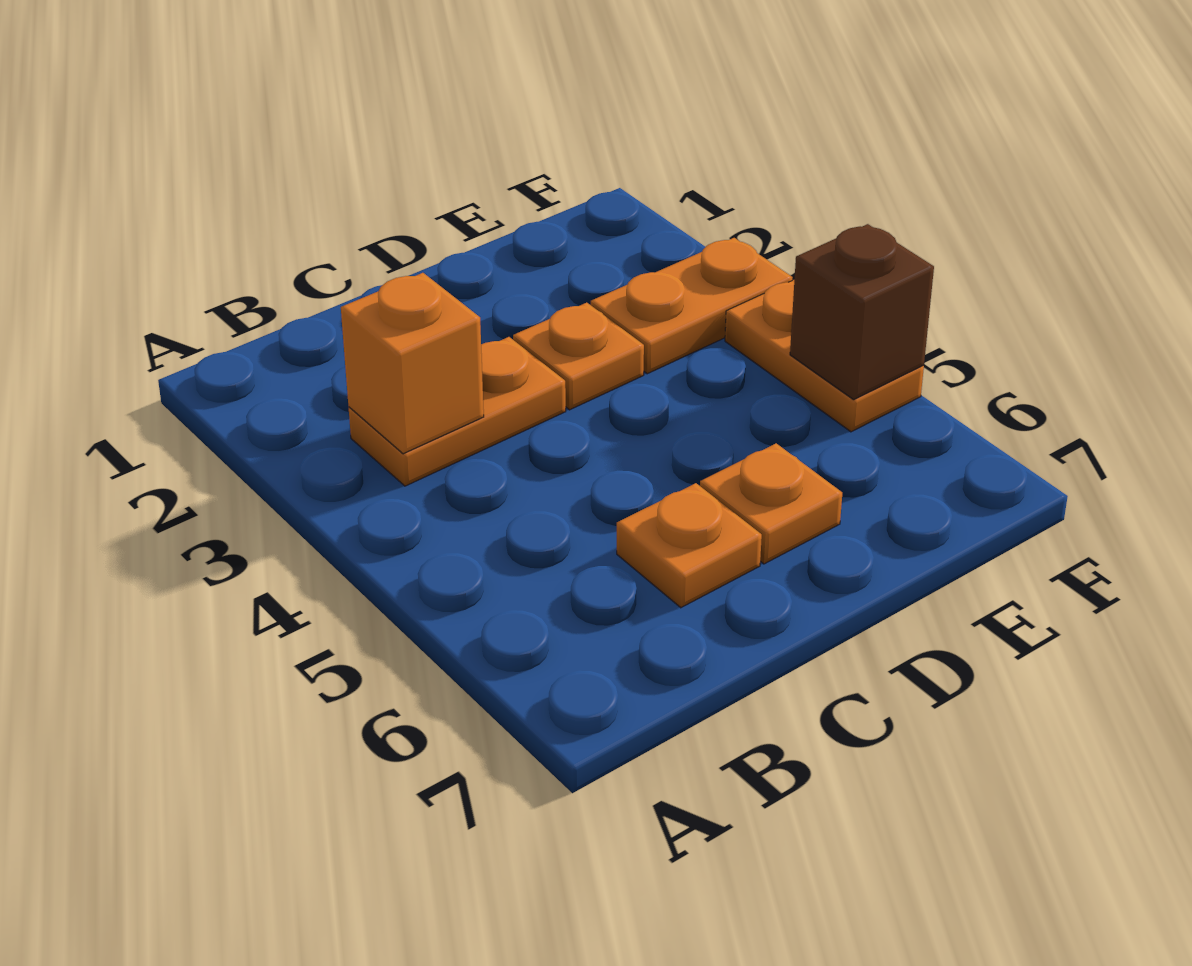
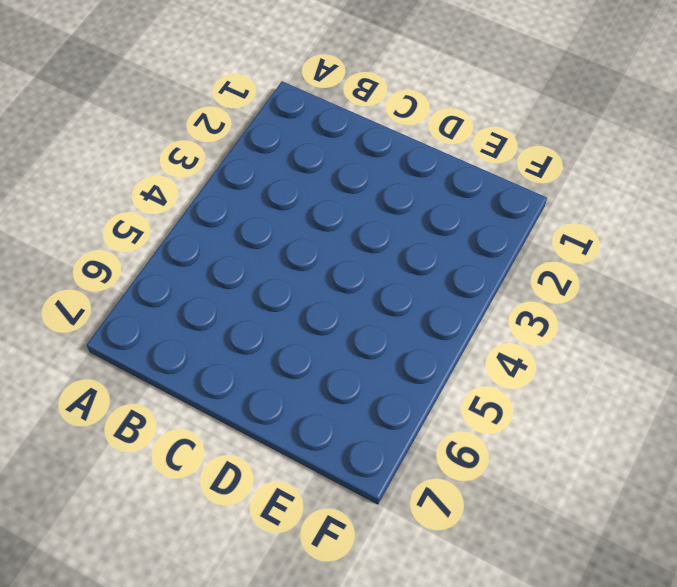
none -> orange 1x2 plate [349,337,566,486]
none -> orange 1x1 plate [617,483,762,608]

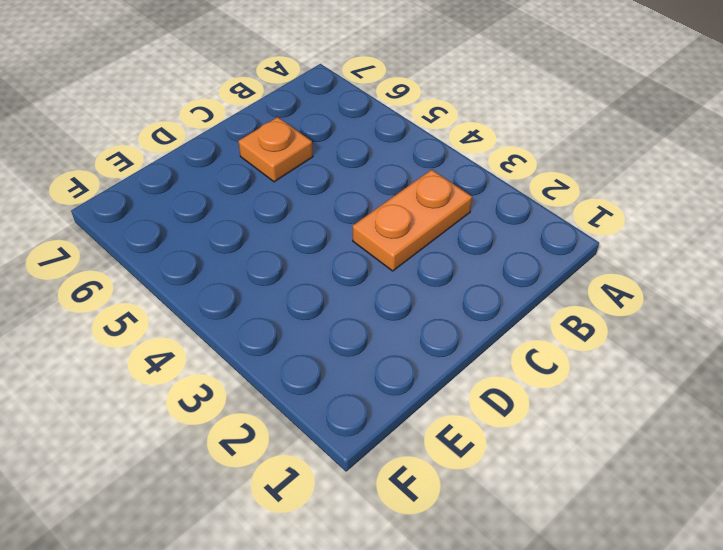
none -> orange 1x1 plate [513,303,644,410]
none -> orange 1x1 plate [700,443,842,564]

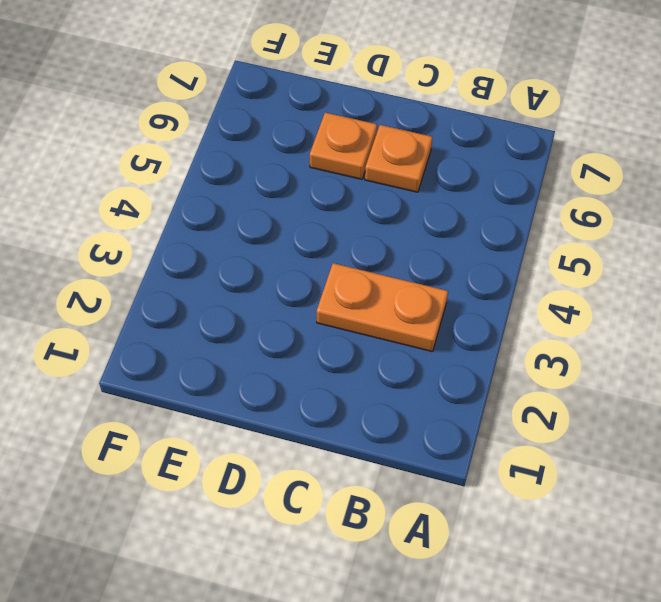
none -> orange 1x1 plate [513,303,644,410]
none -> orange 1x2 plate [591,238,793,374]

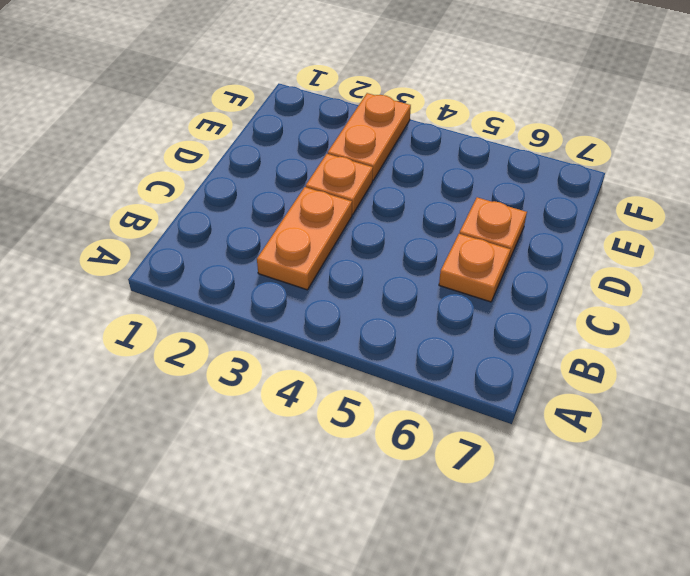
none -> orange 1x2 plate [725,280,924,432]
none -> orange 1x1 brick [341,273,484,454]

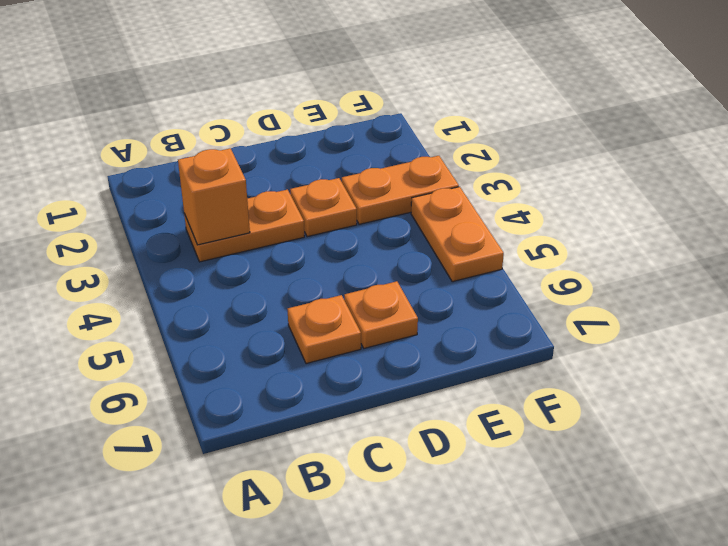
none -> brown 1x1 brick [790,224,934,400]

